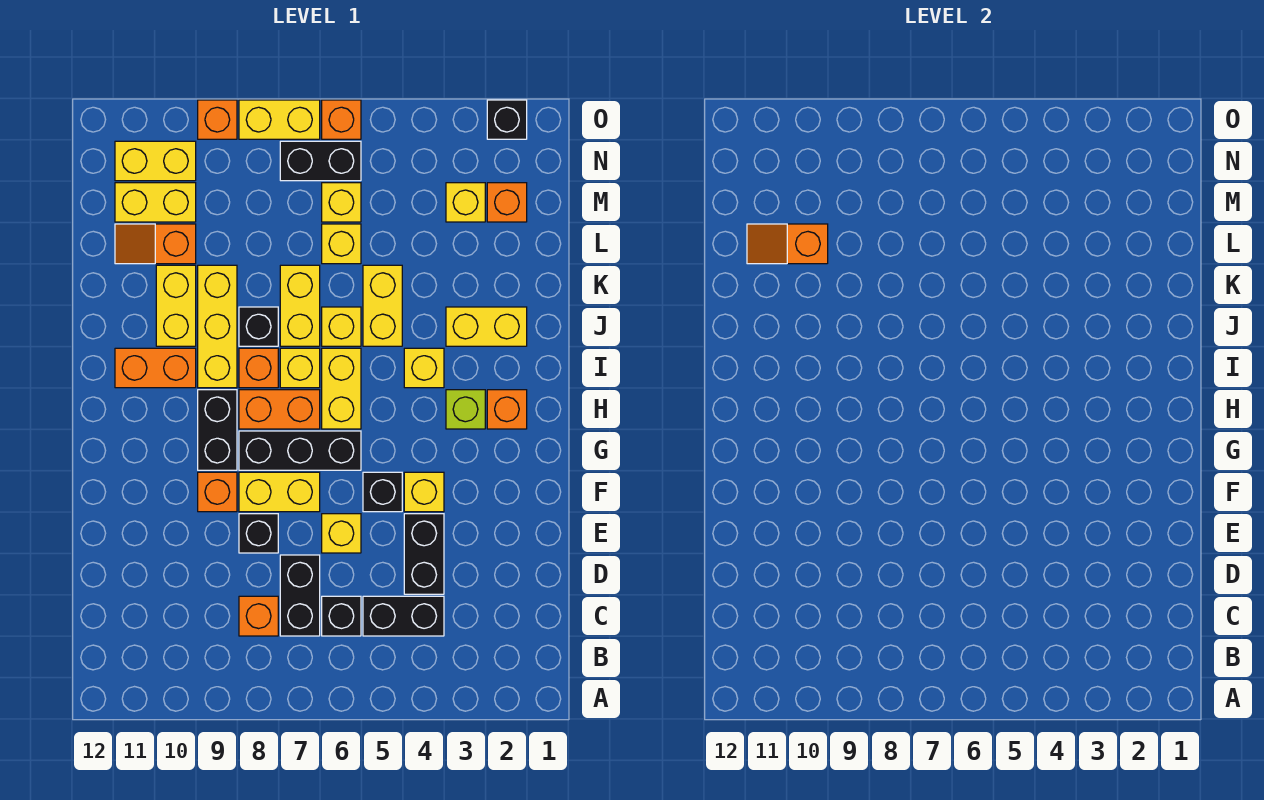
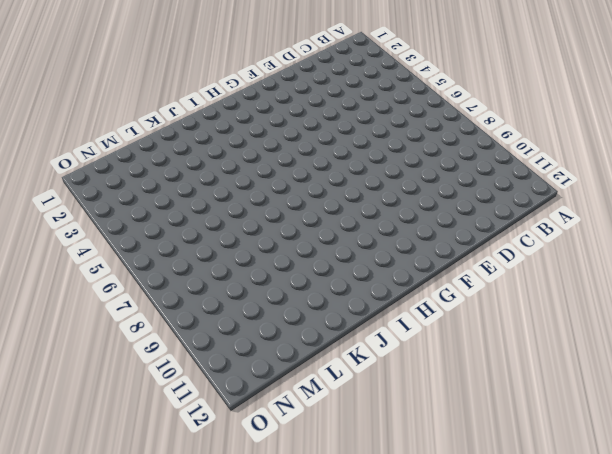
none -> black 1x2 brick [363,596,444,636]
none -> black 1x1 brick [322,596,361,636]
none -> black 1x2 brick [280,555,320,636]
none -> orange 1x1 brick [239,596,278,636]

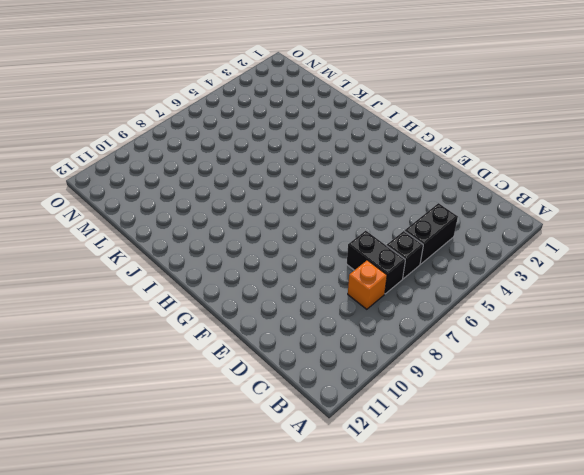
none -> black 1x2 brick [404,514,444,594]
none -> yellow 1x1 brick [322,514,361,553]
none -> black 1x1 brick [239,514,278,553]
none -> yellow 1x1 brick [404,472,444,512]

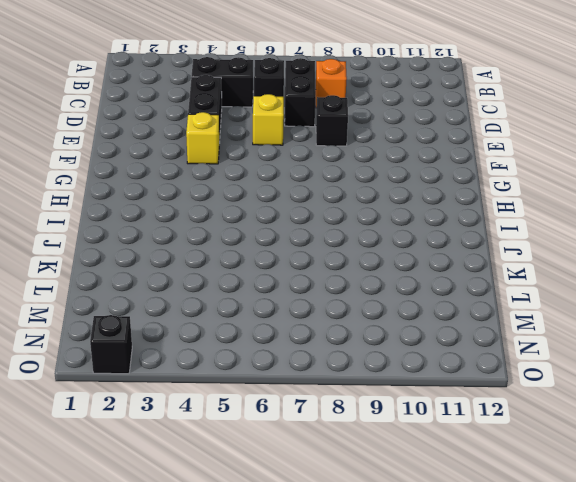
none -> black 1x1 brick [363,472,402,512]
none -> yellow 1x2 brick [239,472,320,512]
none -> orange 1x1 brick [198,472,237,512]
none -> black 1x3 brick [239,431,361,470]

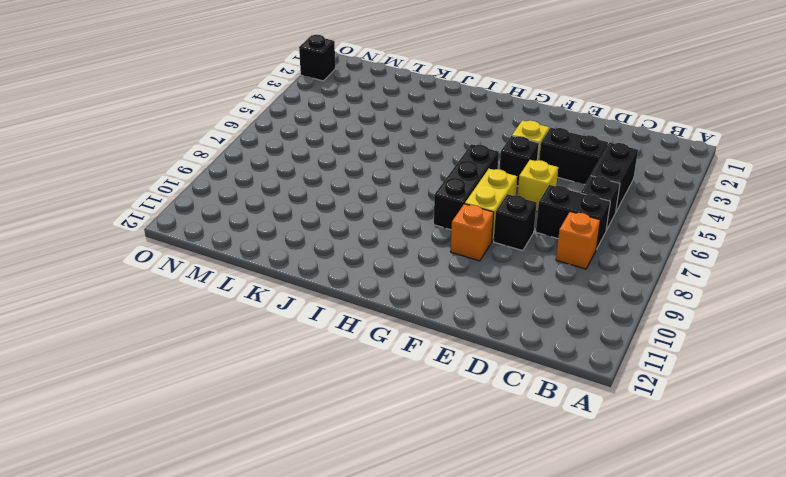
none -> black 1x2 brick [198,390,237,470]
none -> orange 1x1 brick [487,390,527,429]
none -> lime 1x1 brick [446,390,485,429]
none -> yellow 1x2 brick [322,348,361,429]

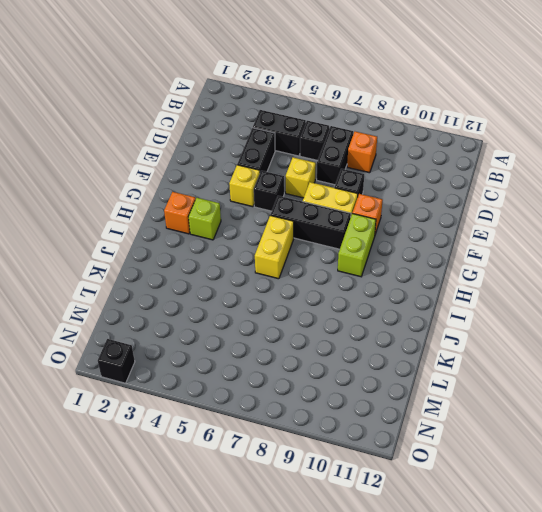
lime 1x2 brick [338,214,376,277] -> black 1x2 brick [198,390,237,470]
none -> orange 1x2 brick [239,390,320,429]
none -> yellow 1x1 brick [404,348,444,388]
none -> yellow 1x1 brick [280,348,320,388]
none -> orange 1x1 brick [239,348,278,388]

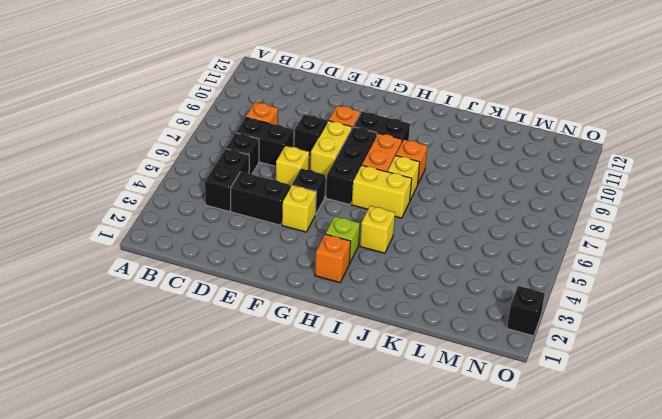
none -> yellow 1x3 brick [198,265,237,388]
none -> orange 1x2 brick [115,348,196,388]
none -> yellow 1x2 brick [446,307,527,346]
none -> yellow 1x2 brick [363,265,402,346]

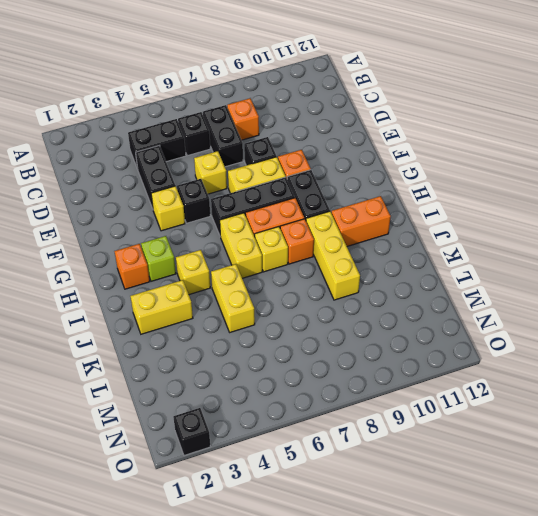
none -> yellow 1x1 brick [322,307,361,346]
none -> yellow 1x2 brick [280,265,320,346]
none -> black 1x1 brick [239,307,278,346]
none -> yellow 1x2 brick [156,265,196,346]

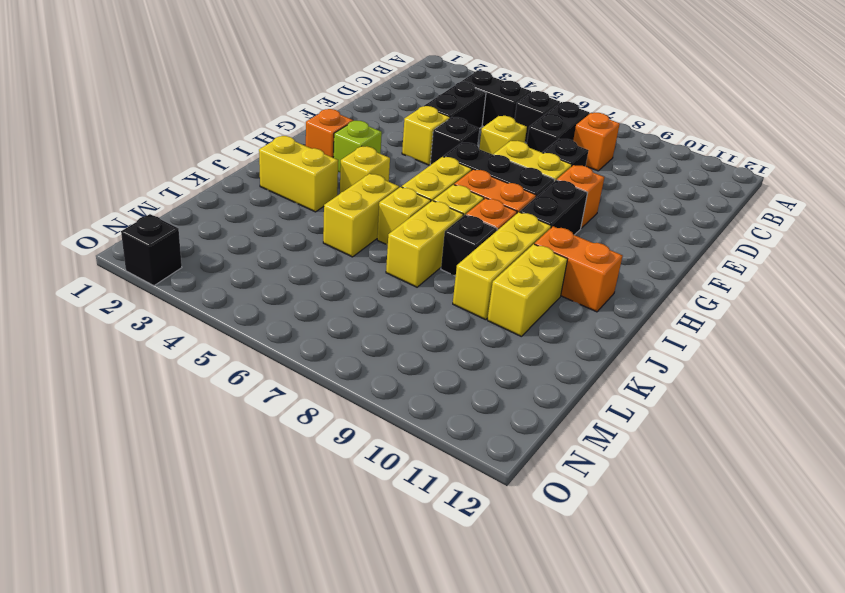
none -> yellow 1x1 brick [322,224,361,264]
none -> orange 1x2 slope [115,224,196,264]
none -> orange 1x1 brick [487,183,527,222]
none -> yellow 1x1 brick [446,183,485,222]

